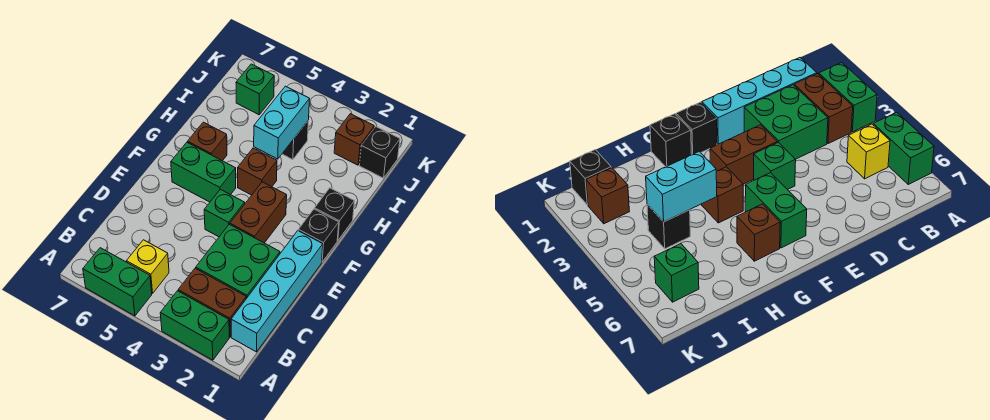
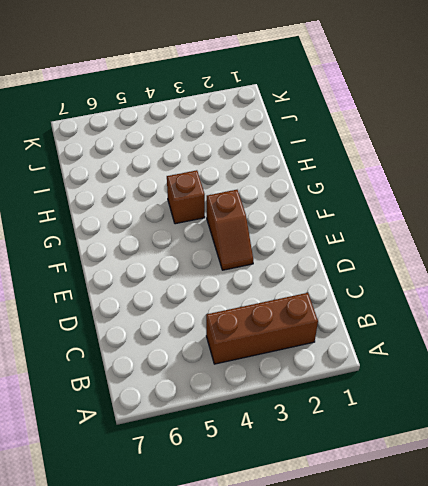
brown 1x3 brick [206,293,318,364] -> brown 1x2 brick [178,268,246,337]
brown 1x2 slope [207,190,253,270] -> brown 1x2 brick [230,182,287,243]
none -> green 1x2 brick [160,291,229,360]
none -> green 1x2 brick [83,248,152,316]
none -> cyan 1x4 brick [231,231,323,352]

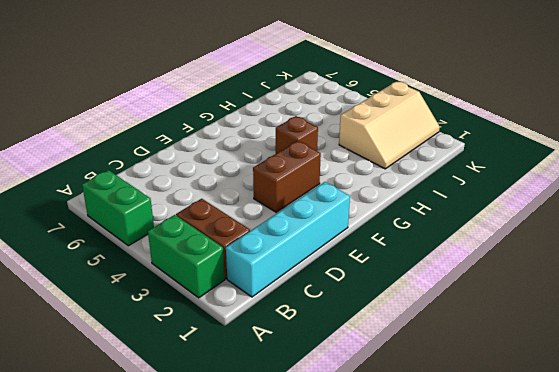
tan 2x3 slope [339,82,440,169] -> brown 1x1 brick [334,114,374,165]
none -> yellow 1x1 brick [127,240,169,293]
none -> green 2x2 brick [196,224,280,299]
none -> green 1x1 brick [204,189,245,237]

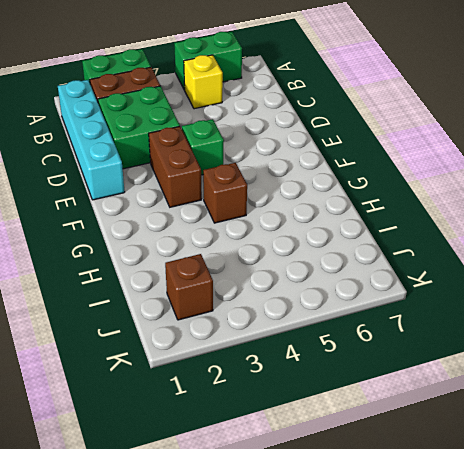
none -> black 1x1 brick [298,209,339,262]
none -> green 1x2 brick [171,142,236,202]
none -> black 1x1 brick [315,188,354,241]

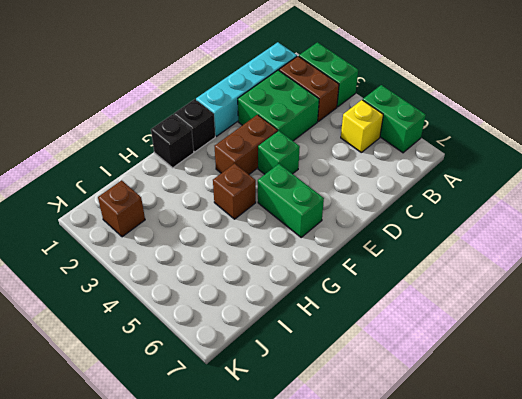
none -> brown 1x1 brick [188,122,227,161]
none -> black 1x1 brick [282,121,308,160]
none -> black 1x1 brick [359,127,400,178]

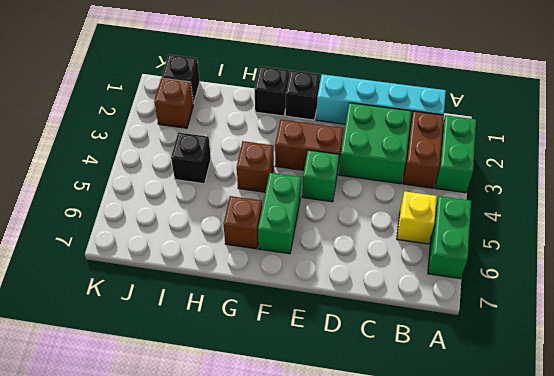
none -> green 1x1 brick [236,64,274,115]
none -> cyan 1x2 brick [254,86,310,159]

